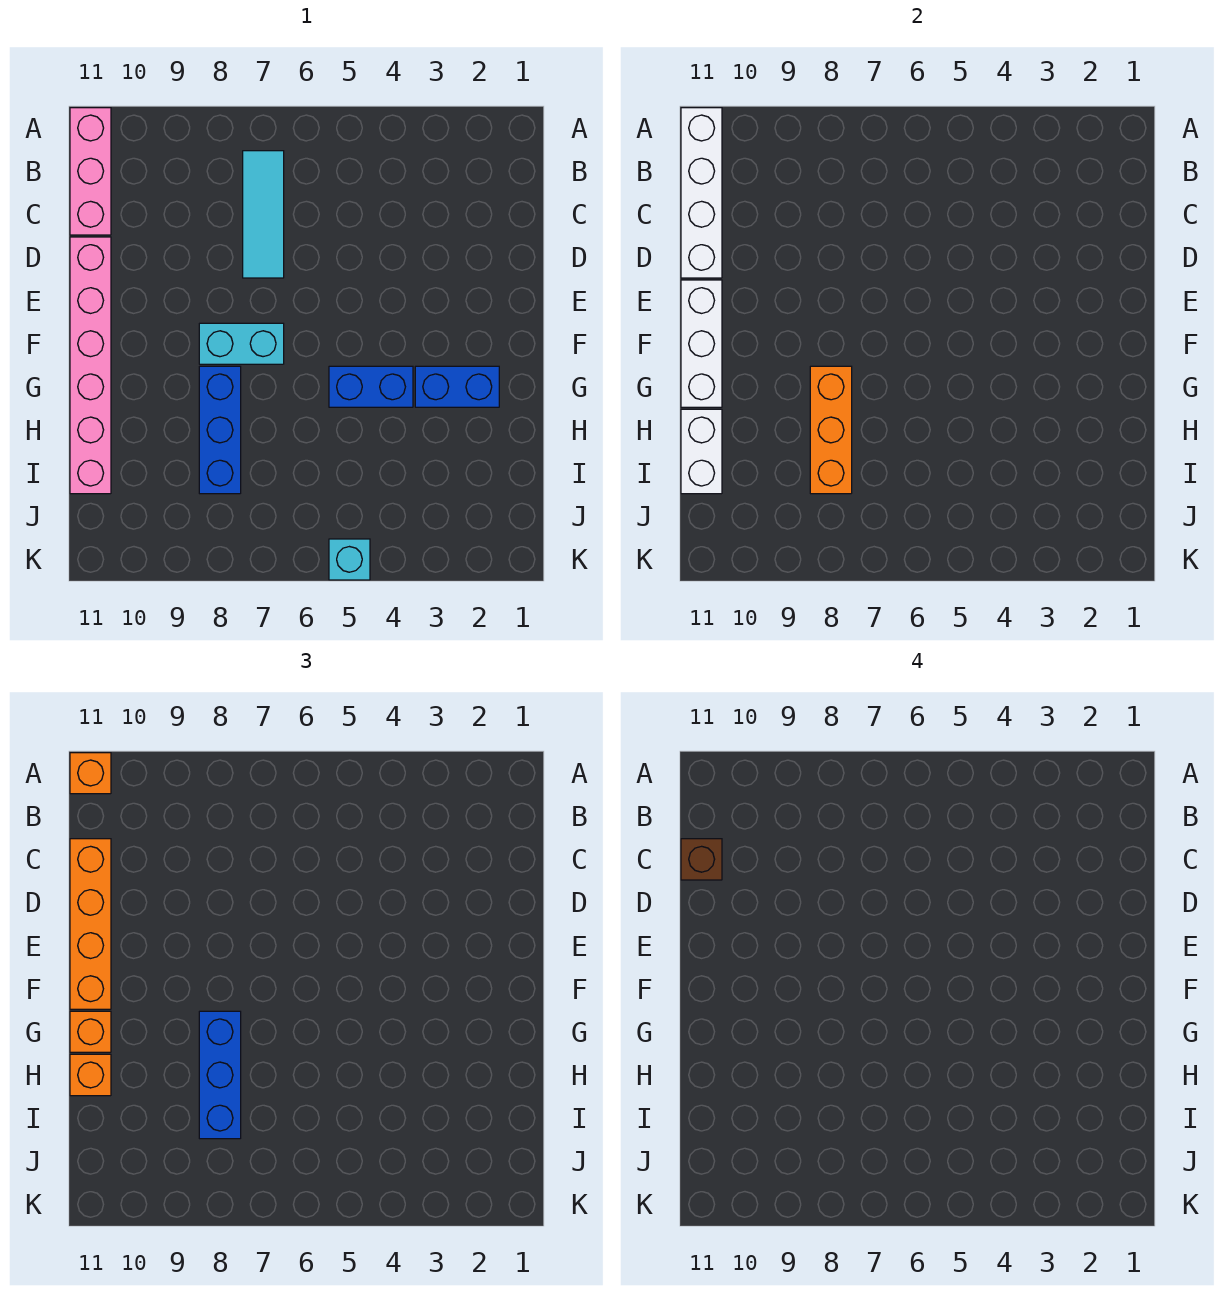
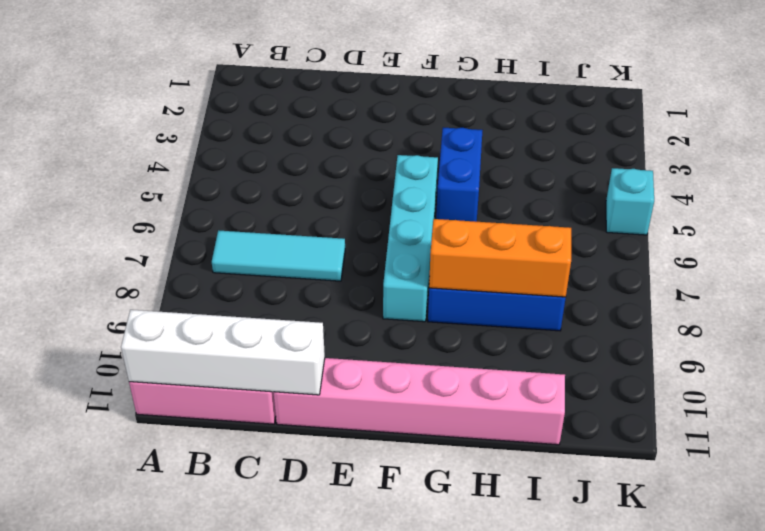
cyan 1x4 brick [383,155,438,322] -> cyan 1x2 brick [199,323,284,364]
none -> blue 1x2 brick [415,366,499,407]
none -> white 1x3 brick [681,280,722,407]
none -> white 1x2 brick [681,409,722,494]

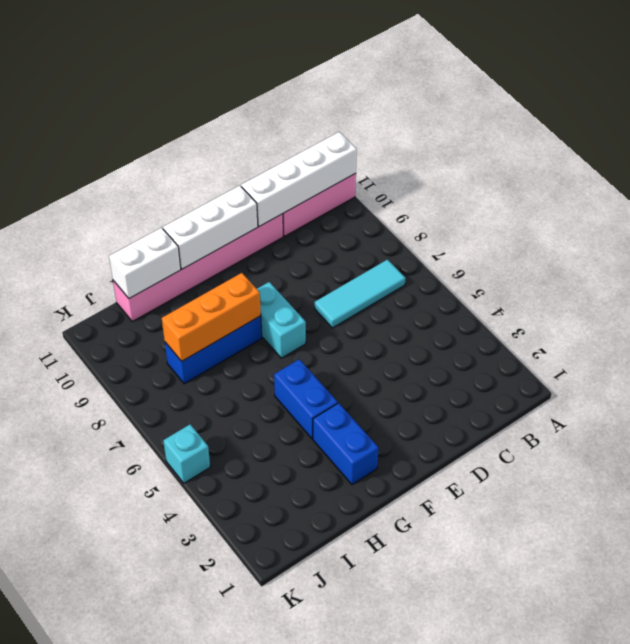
none -> orange 1x1 brick [70,753,111,794]
none -> orange 1x4 brick [70,839,111,1009]
none -> blue 1x3 brick [199,1011,241,1139]

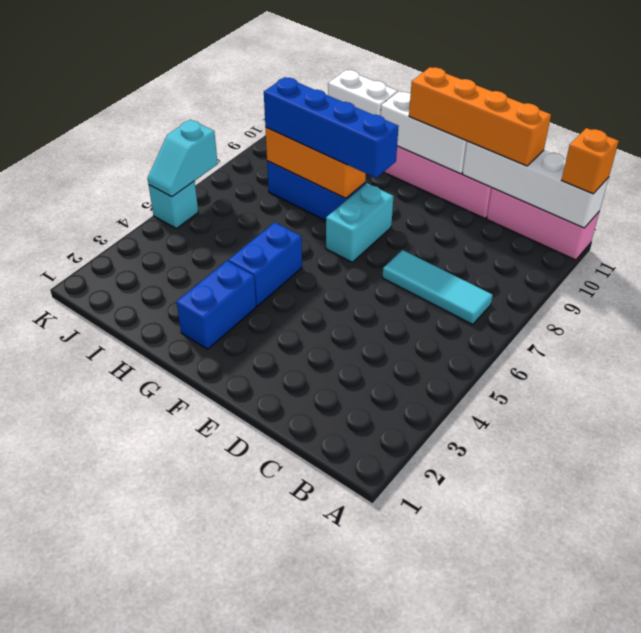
blue 1x4 brick [264,77,399,178] -> blue 1x3 brick [199,1011,241,1139]
cyan 1x2 slope [147,120,218,197] -> none
none -> orange 1x1 brick [70,1011,111,1052]
none -> orange 1x1 brick [70,1054,111,1096]
none -> brown 1x1 brick [681,839,722,880]

